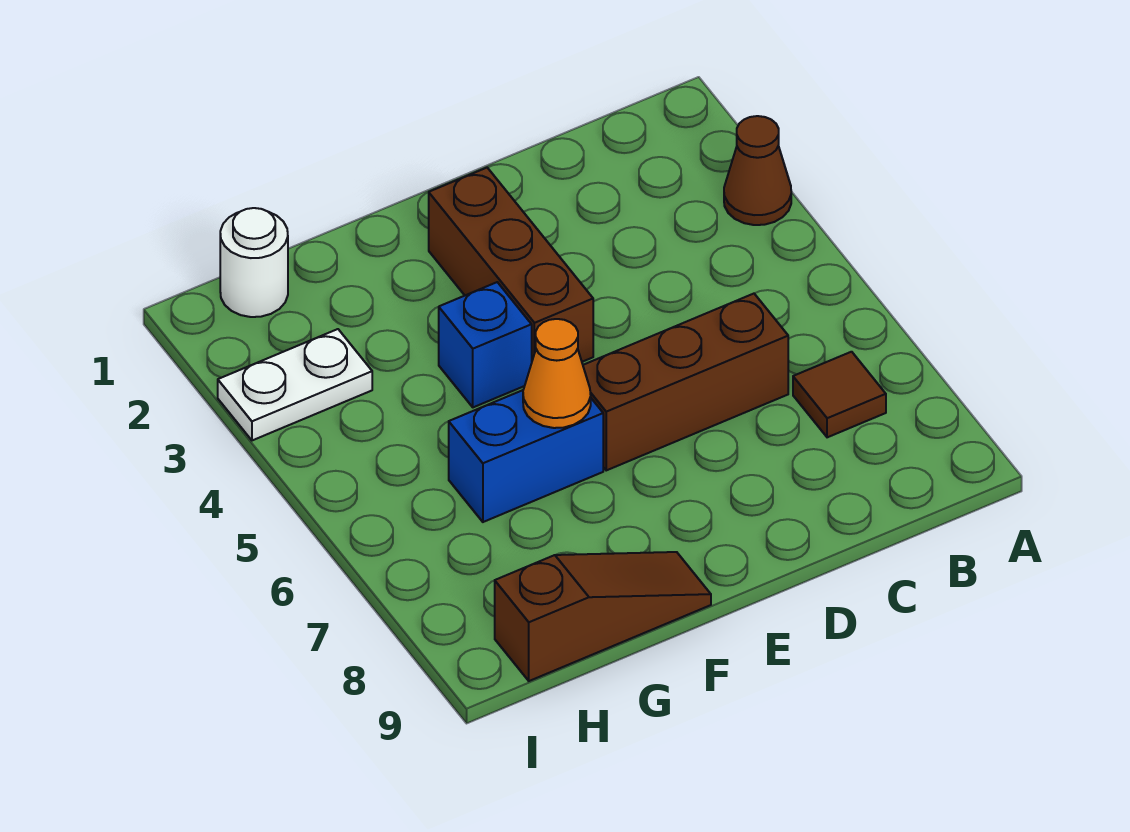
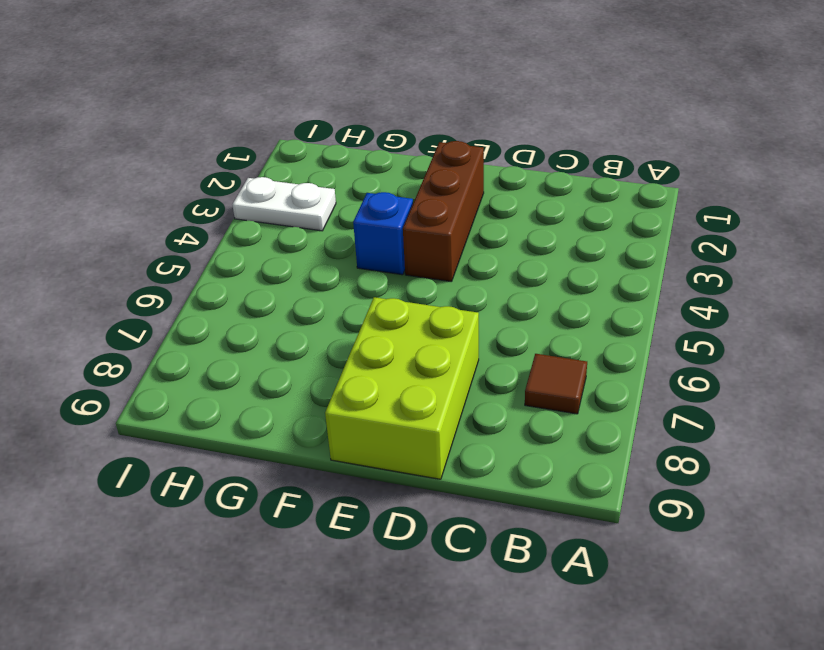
lime 2x3 brick [325,297,479,479] -> none
none -> brown 1x1 cone [724,116,791,225]
none -> brown 1x3 brick [583,294,788,470]

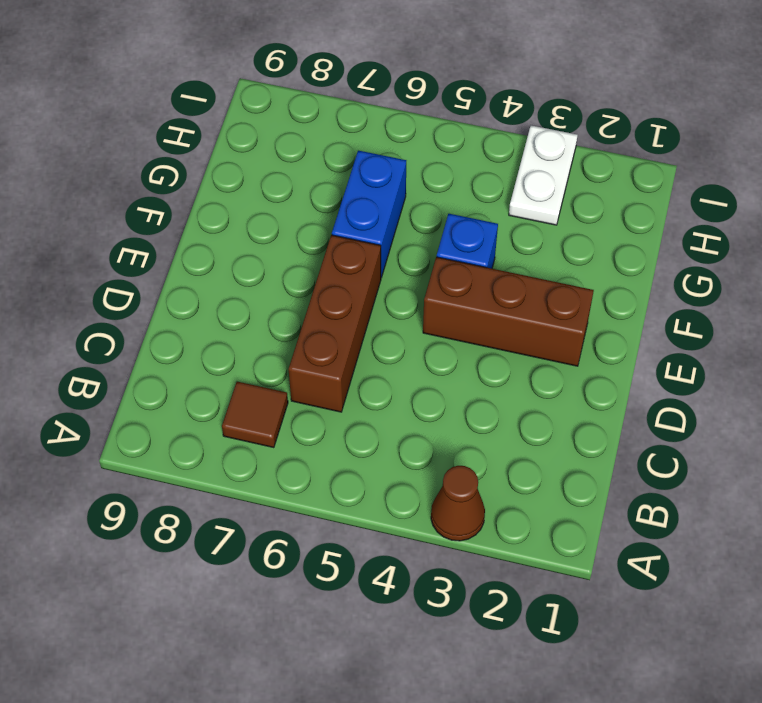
none -> brown 1x3 slope [495,552,711,681]
none -> white 1x1 round brick [220,208,288,317]

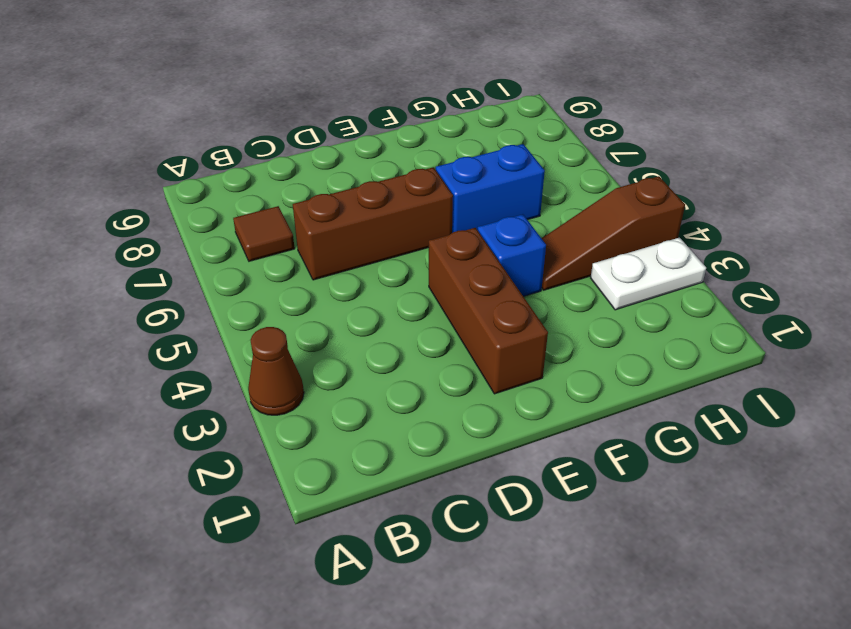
brown 1x3 slope [542,176,685,290] -> brown 1x3 slope moved to [495,552,711,681]
none -> white 1x1 round brick [220,208,288,317]
none -> orange 1x1 cone [523,319,591,428]

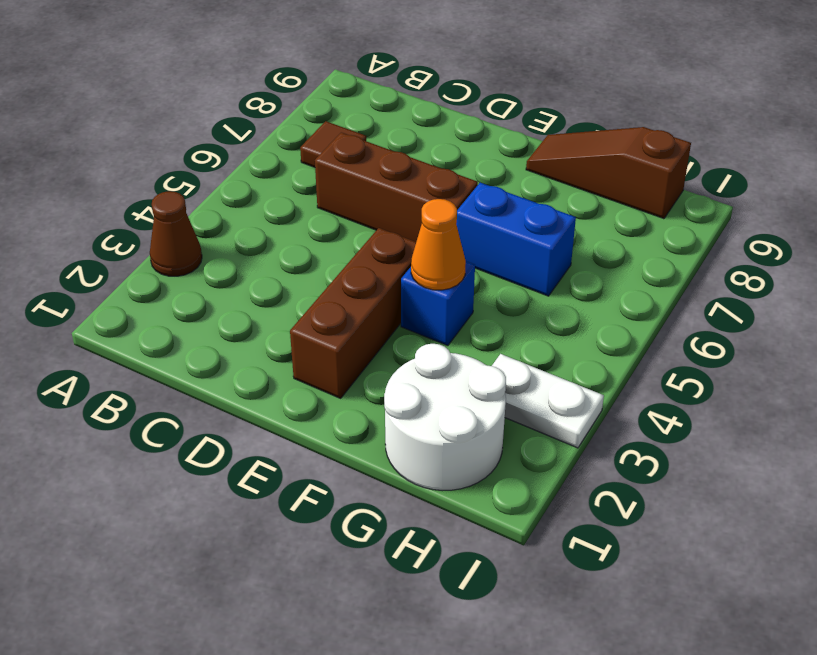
orange 1x1 cone [411,199,466,290] -> orange 1x1 cone moved to [523,319,591,428]
white 2x2 round brick [384,344,506,491] -> white 1x1 round brick [220,208,288,317]

